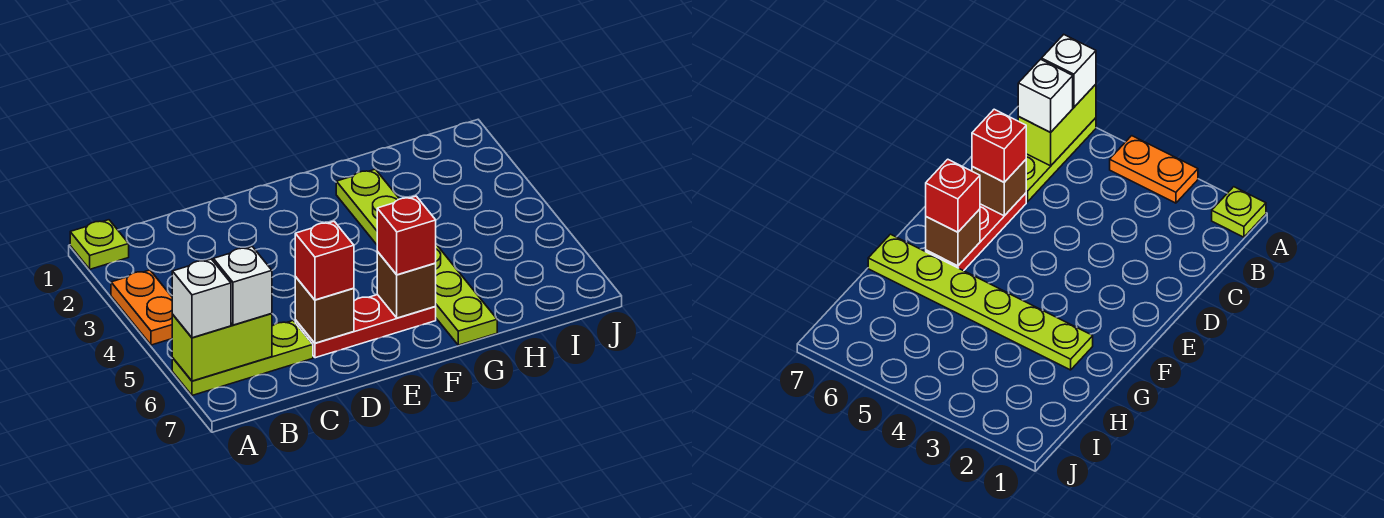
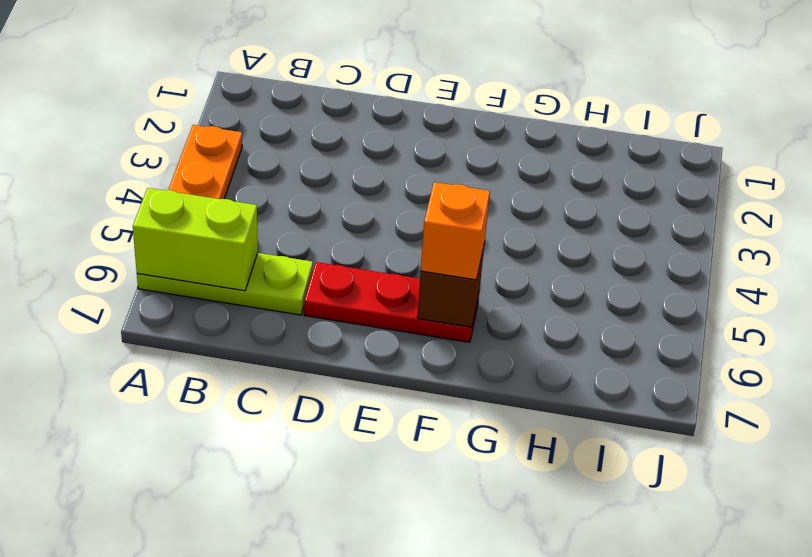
orange 1x1 brick [421,182,490,280] -> red 1x1 brick [377,196,436,275]
none -> lime 1x1 plate [70,220,129,269]
none -> lime 1x6 plate [336,169,497,345]
none -> brown 1x1 brick [295,277,354,343]

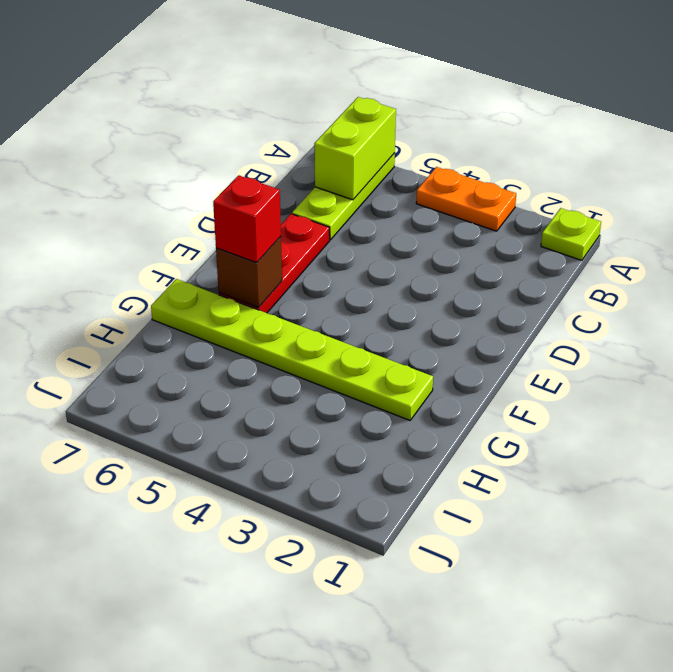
none -> brown 1x1 brick [295,277,354,343]
none -> white 1x1 brick [172,259,231,338]
none -> white 1x1 brick [213,247,272,325]

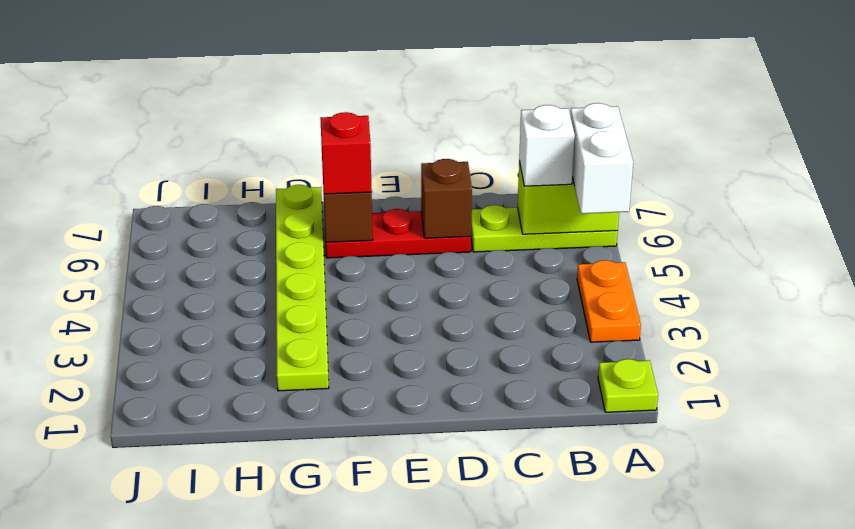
white 1x2 brick [570,103,633,214] -> white 1x1 brick [172,259,231,338]
none -> red 1x1 brick [295,221,354,300]

